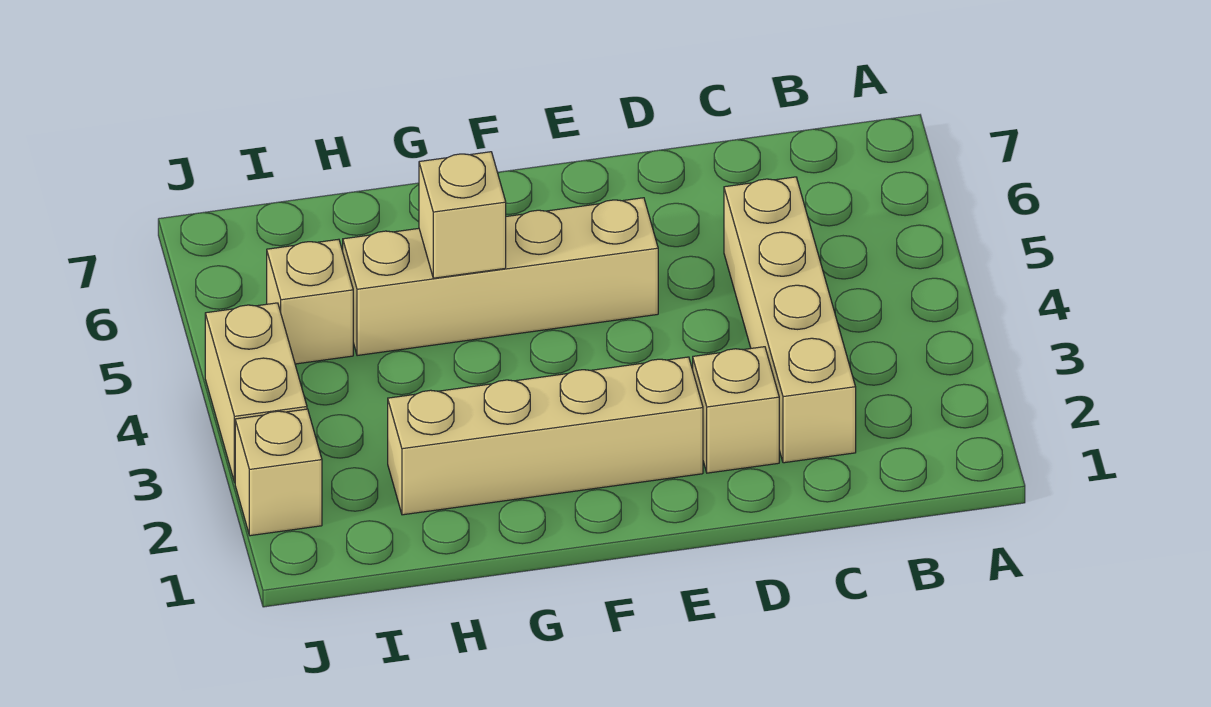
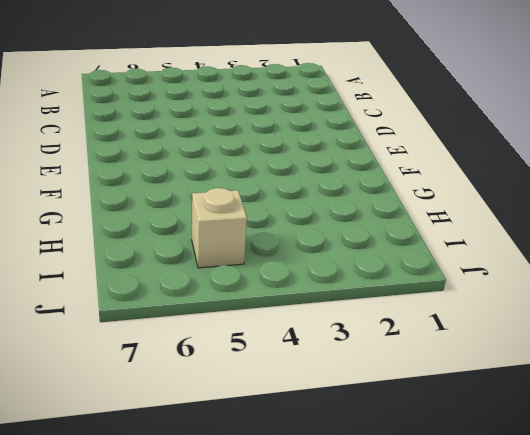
none -> tan 1x4 brick [724,177,856,463]
none -> tan 1x1 brick [693,347,779,473]

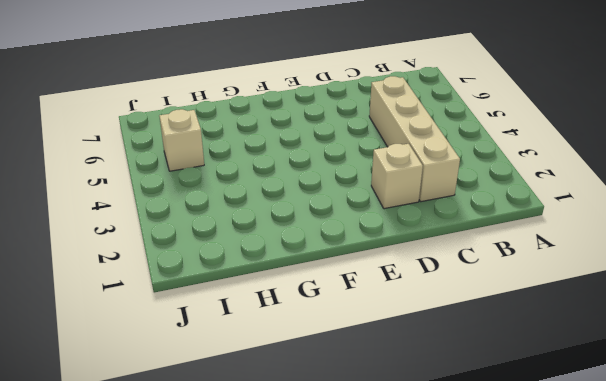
none -> tan 1x4 brick [388,357,703,515]
none -> tan 1x4 brick [343,198,658,356]

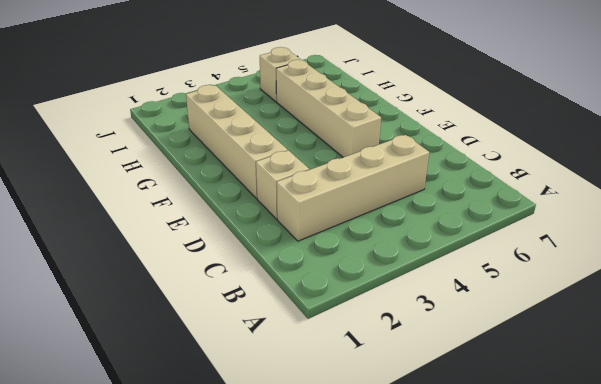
none -> tan 1x1 brick [235,409,322,536]
none -> tan 1x2 brick [205,303,307,482]

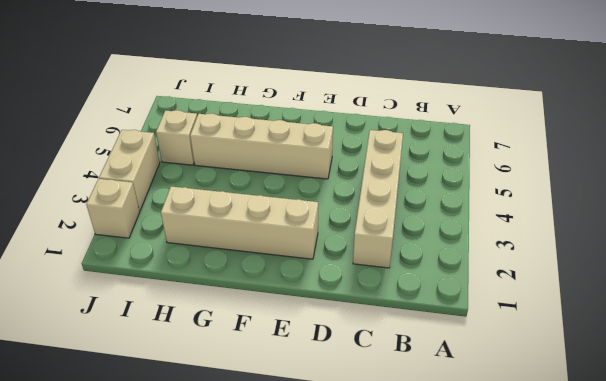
none -> tan 1x1 brick [693,347,779,473]
none -> tan 1x1 brick [419,152,506,278]

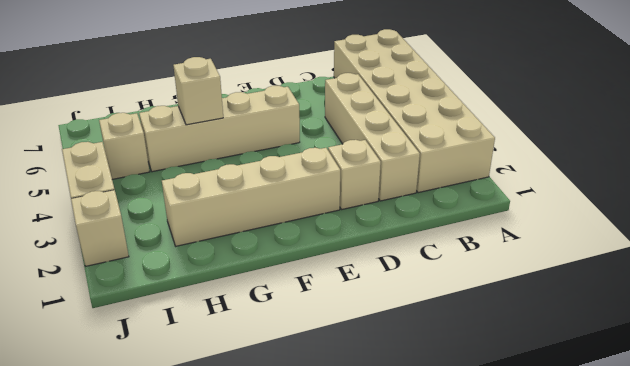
tan 2x6 brick [334,29,495,193] -> none

